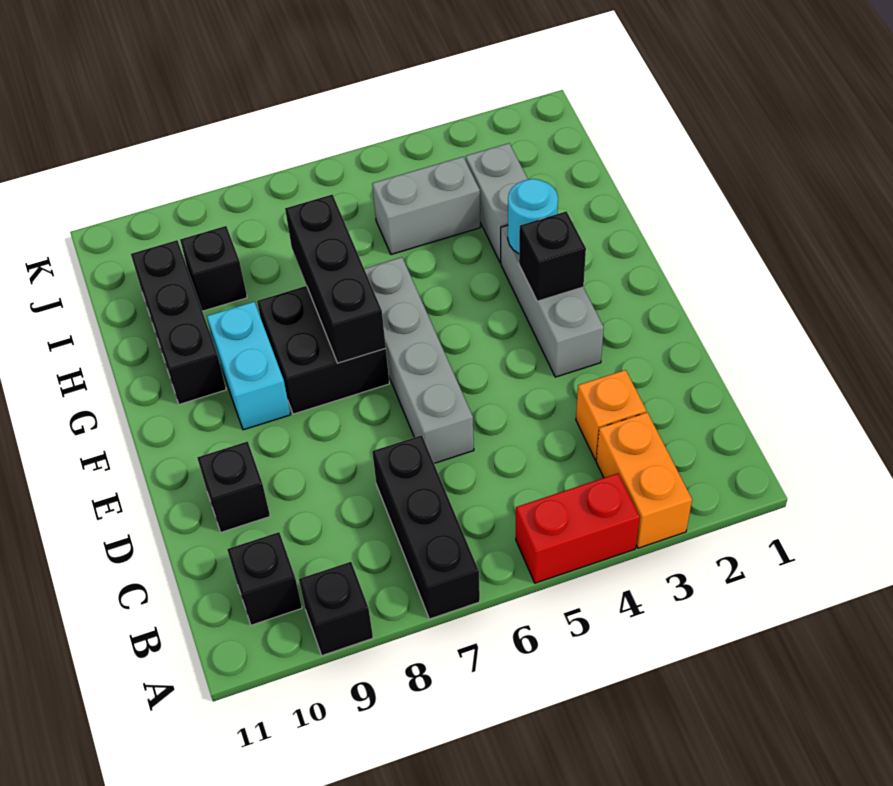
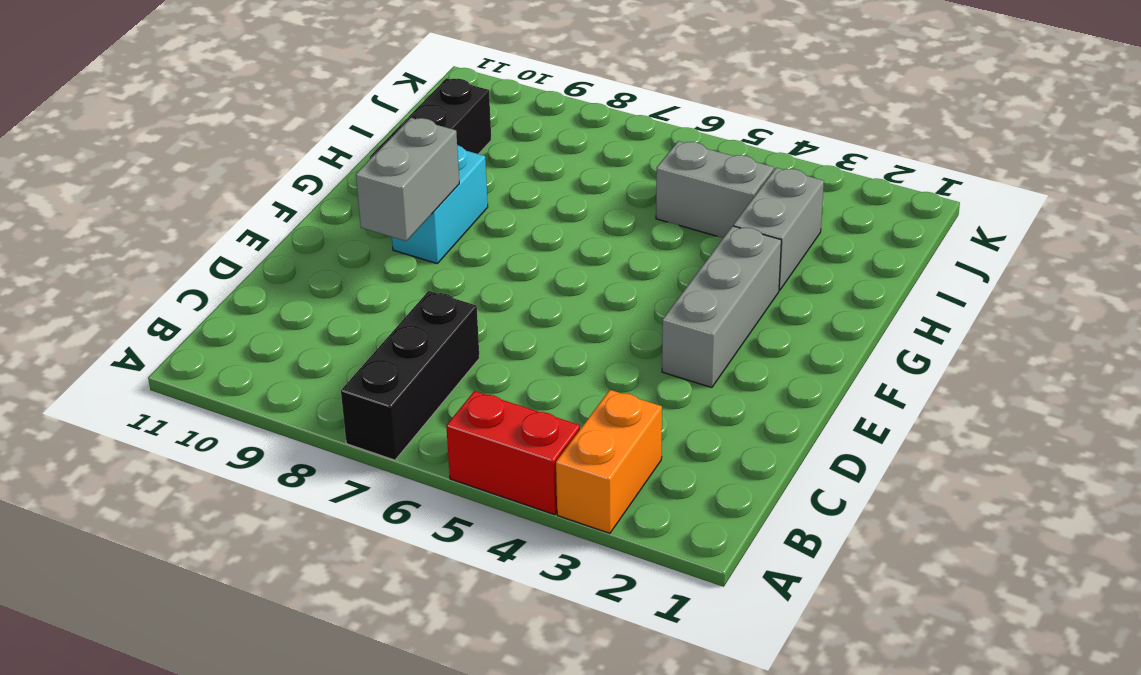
grey 1x2 brick [356,118,459,241] -> none
none -> black 1x1 brick [299,562,373,656]
none -> black 1x1 brick [227,532,302,625]
none -> orange 1x1 brick [576,370,646,460]

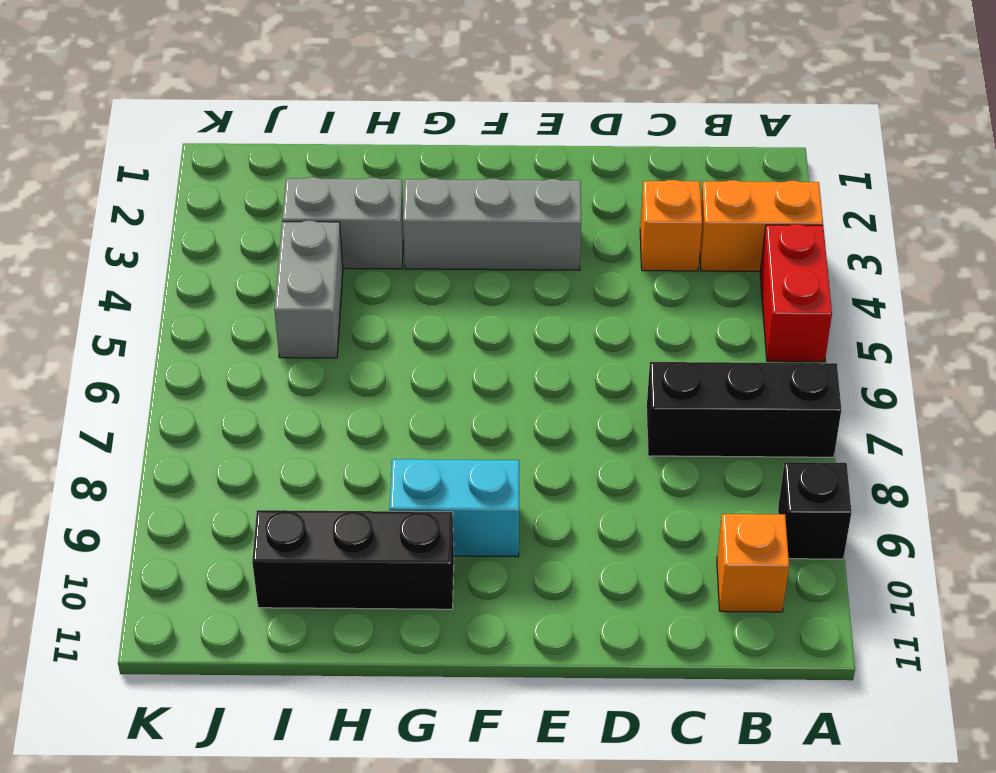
orange 1x1 brick [717,514,789,612] -> black 1x1 brick [227,532,302,625]
none -> grey 1x4 brick [364,257,474,463]
none -> black 1x1 brick [197,442,270,532]
none -> black 2x2 brick [257,286,389,414]

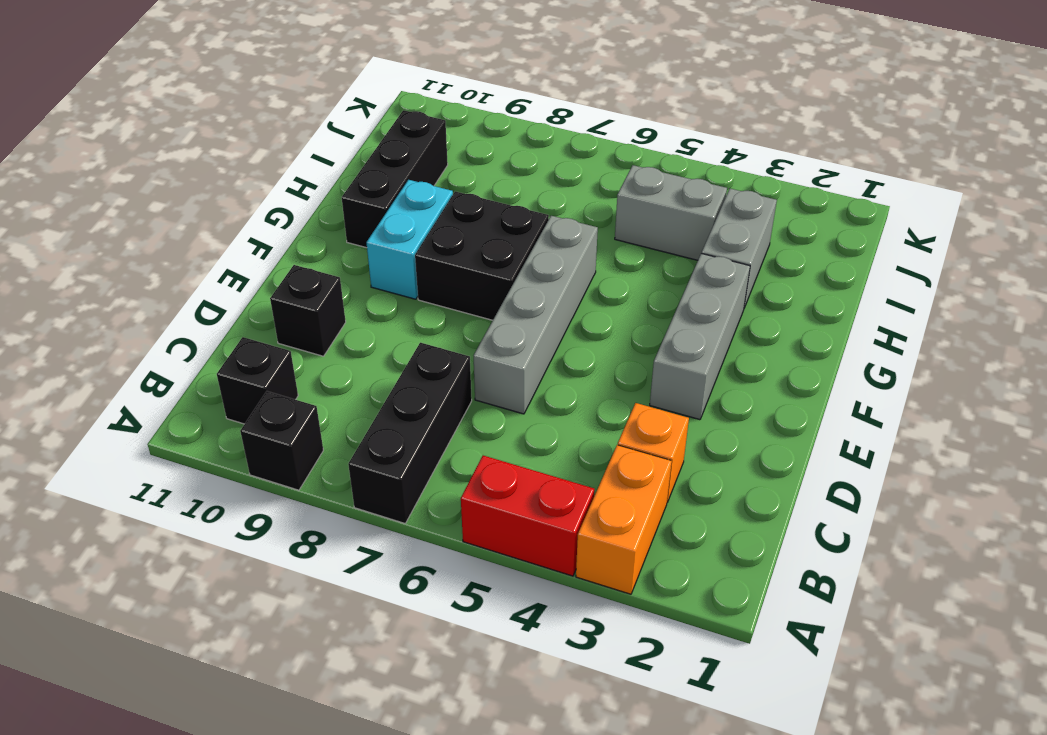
none -> black 1x1 brick [180,226,247,311]
none -> black 1x1 brick [519,211,586,301]
none -> black 1x3 brick [285,195,386,363]

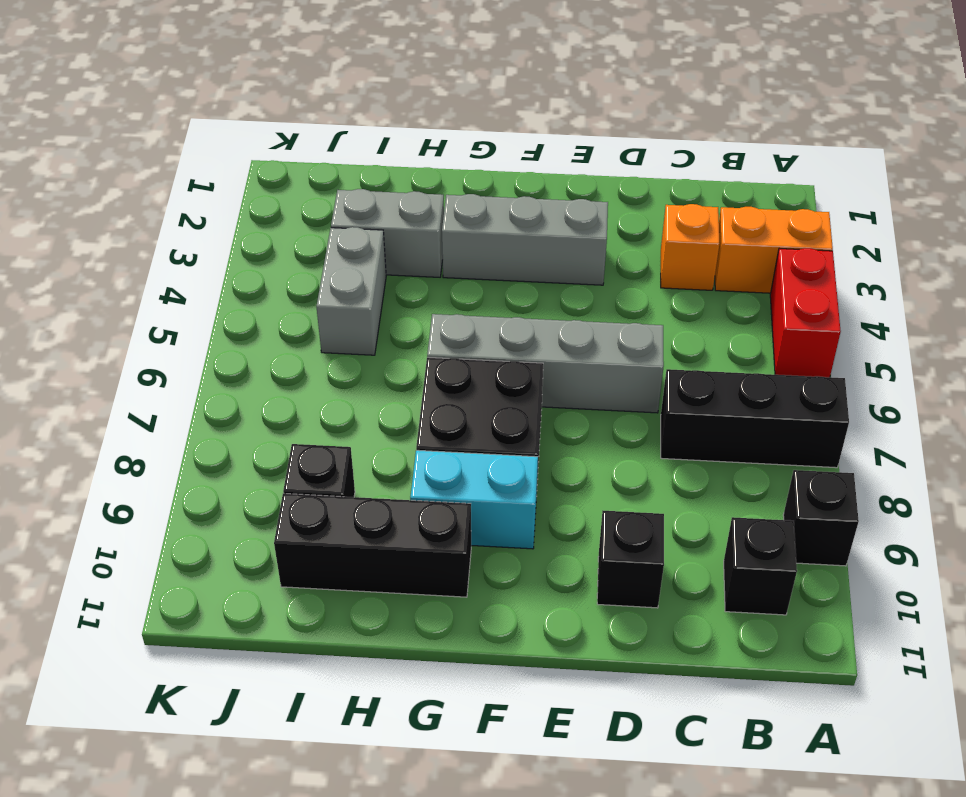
none -> black 1x1 brick [519,211,586,301]
none -> black 1x3 brick [285,195,386,363]
none -> cyan 1x1 round brick [508,179,558,254]

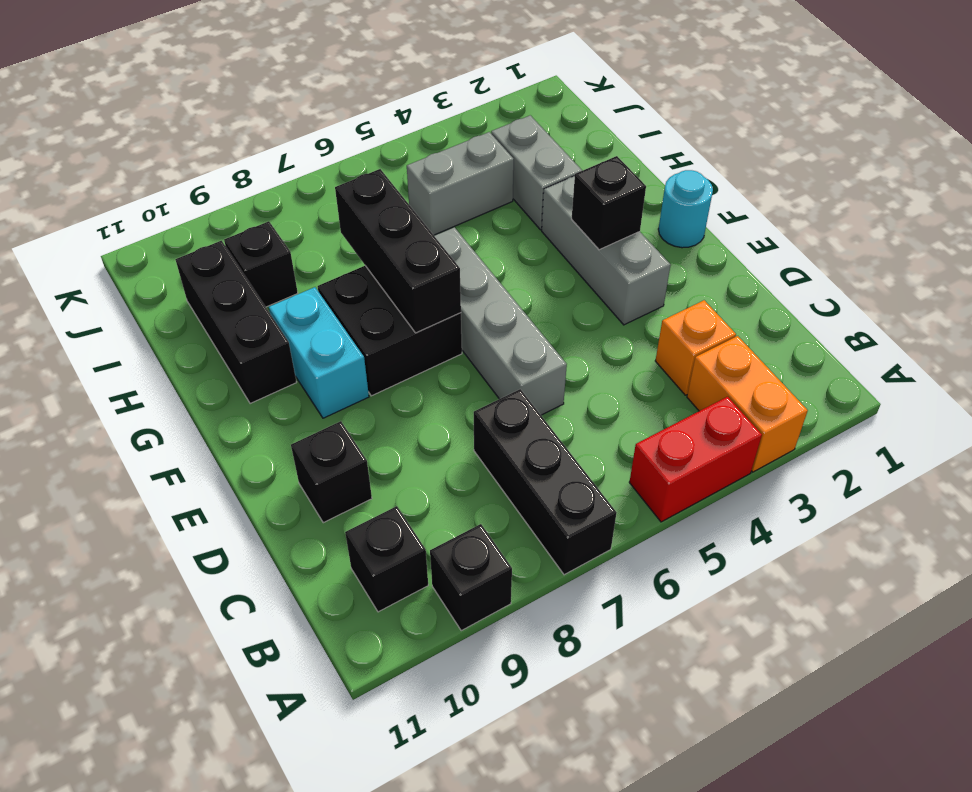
cyan 1x1 round brick [658,170,713,248] -> cyan 1x1 round brick moved to [508,179,558,254]

